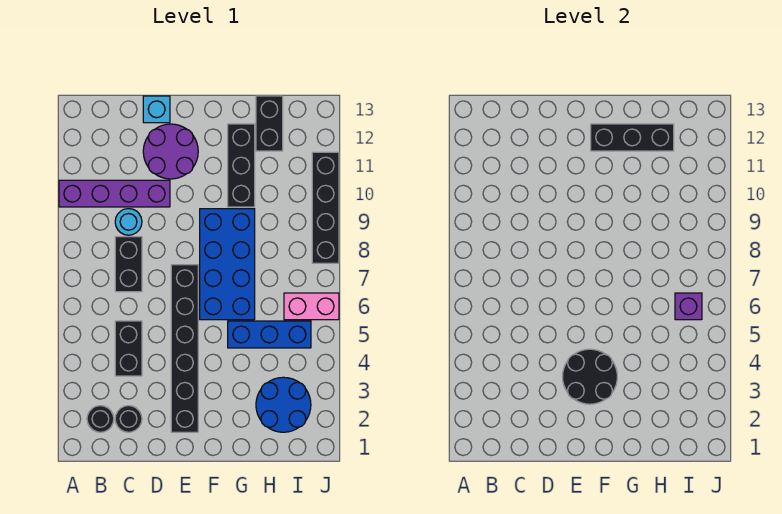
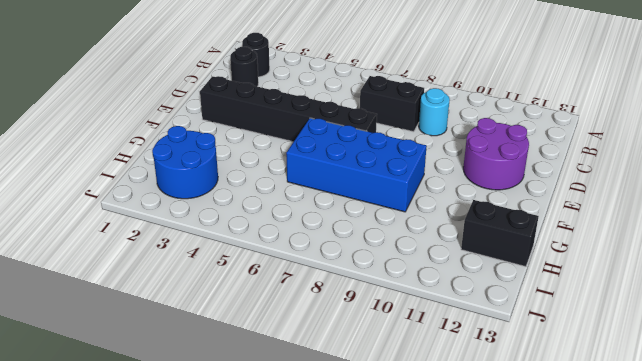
none -> purple 1x4 brick [59,180,170,207]
none -> black 1x2 brick [115,321,142,376]
none -> cyan 1x1 brick [143,96,170,123]

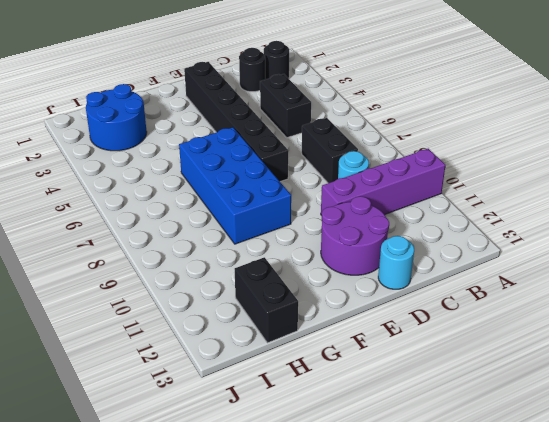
cyan 1x1 round brick [378,236,414,289] -> cyan 1x1 brick [143,96,170,123]
none -> blue 1x3 brick [228,321,311,348]
none -> black 1x3 brick [228,124,255,207]
none -> pink 1x2 brick [284,293,339,320]

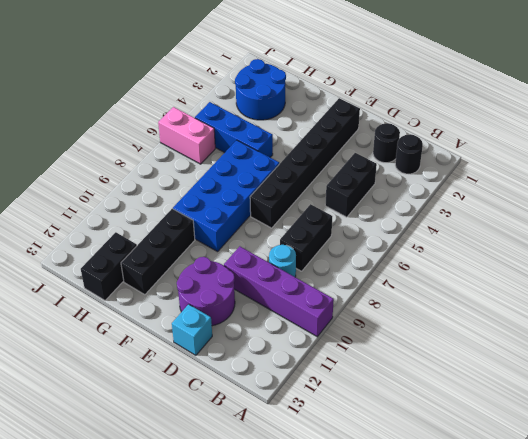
none -> black 1x4 brick [312,152,339,263]
none -> black 2x2 round brick [562,349,617,404]
none -> black 1x3 brick [591,124,674,151]

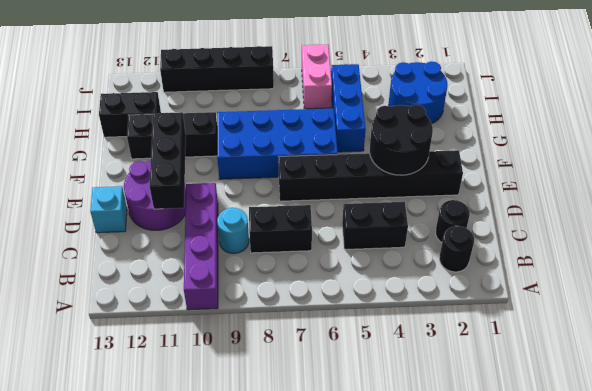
black 1x3 brick [150,112,186,209] -> black 1x3 brick moved to [591,124,674,151]
none -> purple 1x1 brick [675,293,702,320]

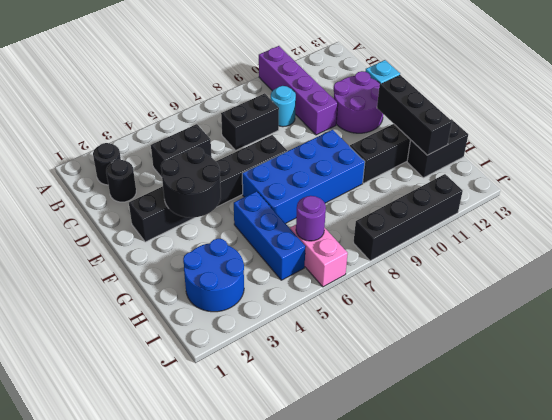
purple 1x1 round brick [296,196,326,241] -> purple 1x1 brick [675,293,702,320]

